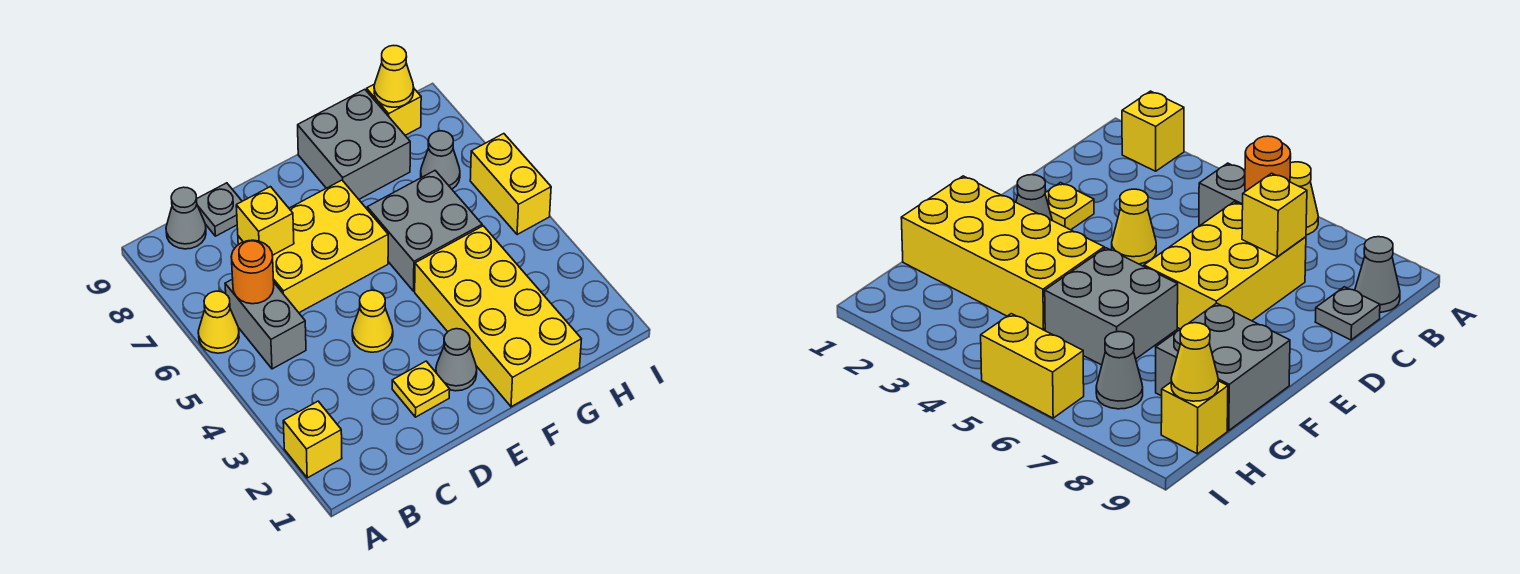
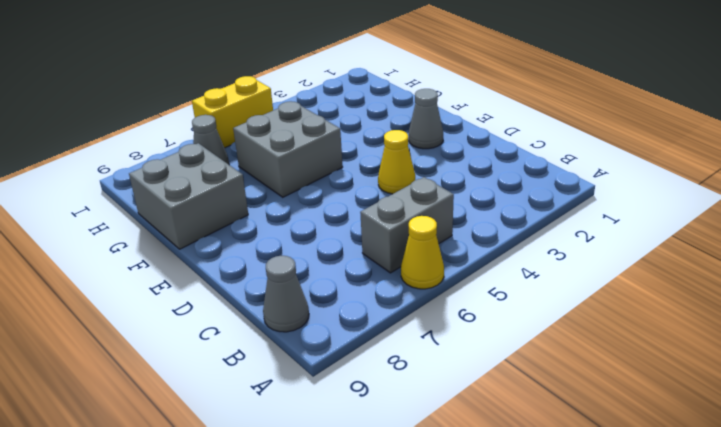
none -> yellow 1x1 brick [283,401,342,478]
none -> yellow 2x3 brick [238,180,388,313]
none -> grey 1x1 plate [197,183,242,236]

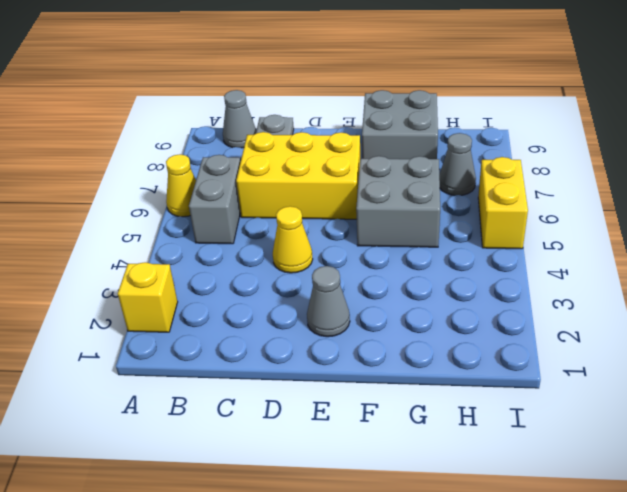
none -> yellow 1x1 plate [392,361,450,417]
none -> yellow 2x4 brick [415,226,581,407]
none -> yellow 1x1 brick [367,84,421,135]

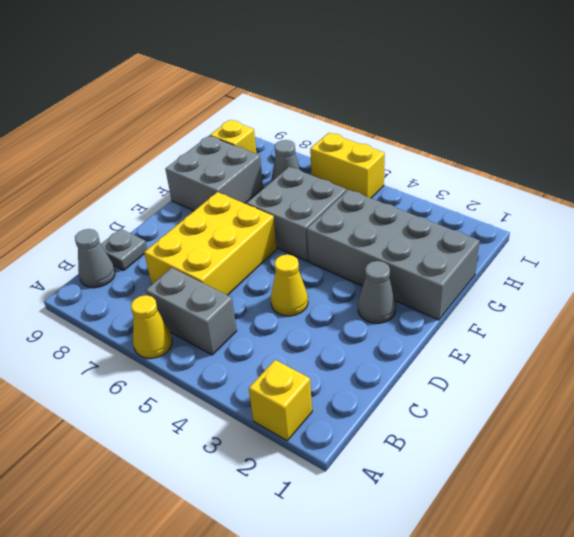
grey 2x4 brick [307,190,480,320] -> yellow 2x4 brick [415,226,581,407]
none -> yellow 1x1 plate [392,361,450,417]
none -> orange 1x1 round brick [231,240,274,304]
none -> yellow 1x1 brick [236,187,294,255]

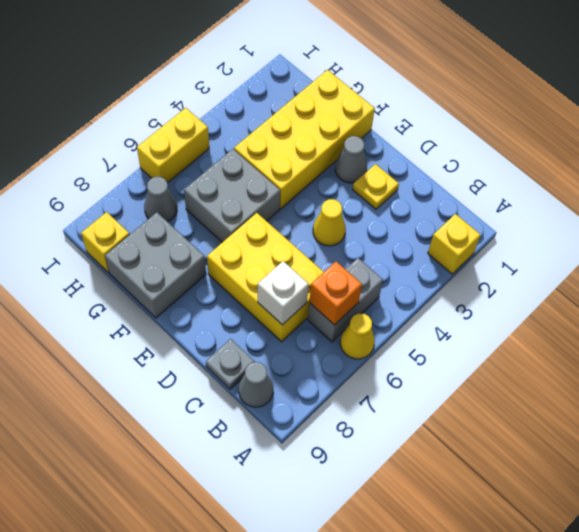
orange 1x1 brick [309,262,362,325] -> orange 1x1 round brick [231,240,274,304]
white 1x1 brick [258,261,309,325] -> yellow 1x1 brick [236,187,294,255]
none -> yellow 1x1 cone [374,46,414,107]

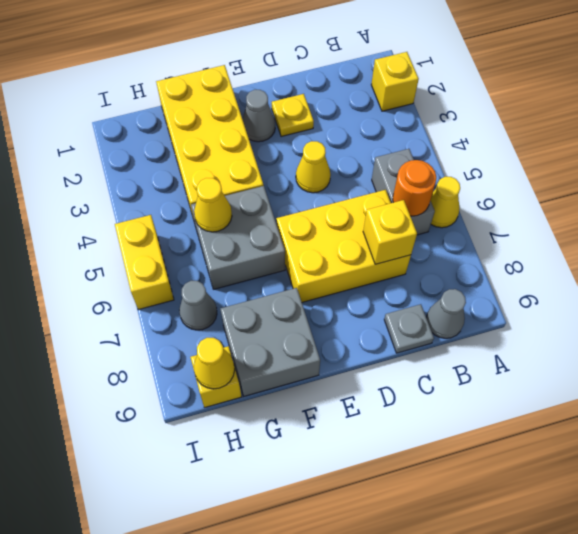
yellow 1x1 cone [194,178,232,232] -> none

